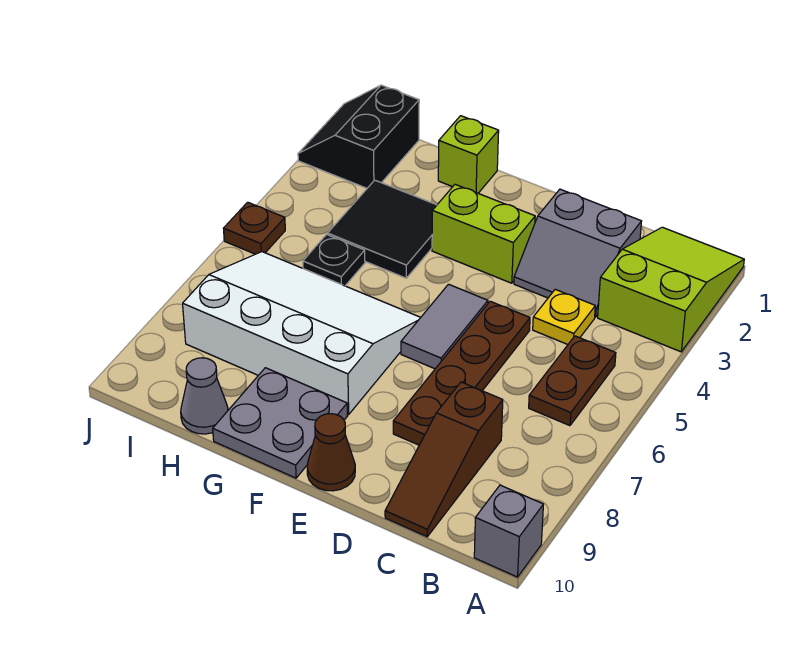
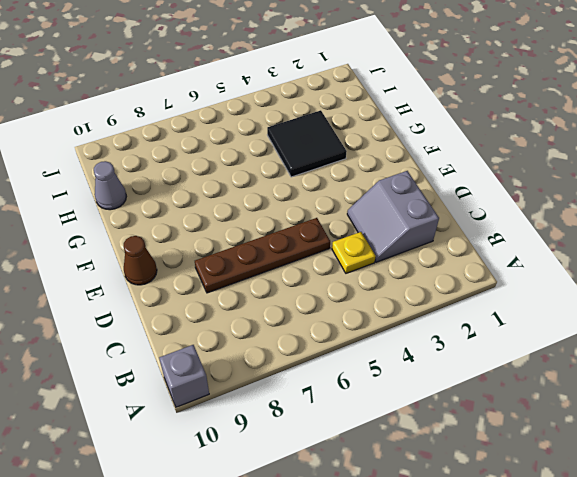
none -> lime 2x3 slope [598,227,744,352]
none -> brown 1x2 plate [529,336,616,426]
none -> brown 1x3 slope [385,382,503,537]

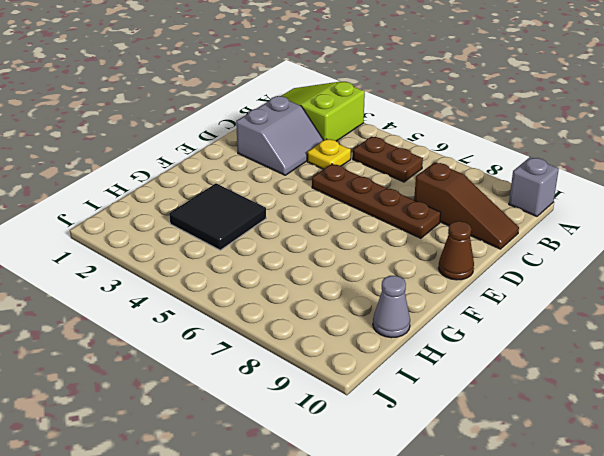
none -> lime 1x2 brick [432,184,535,283]
none -> grey 1x2 tile [401,284,488,369]
none -> white 3x4 slope [183,252,421,414]

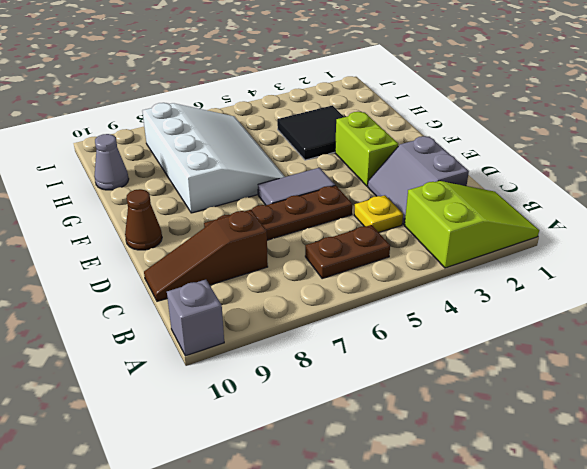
none -> grey 2x2 plate [213,368,347,478]
none -> lime 1x1 brick [438,116,499,193]
none -> black 1x1 plate [303,235,365,286]

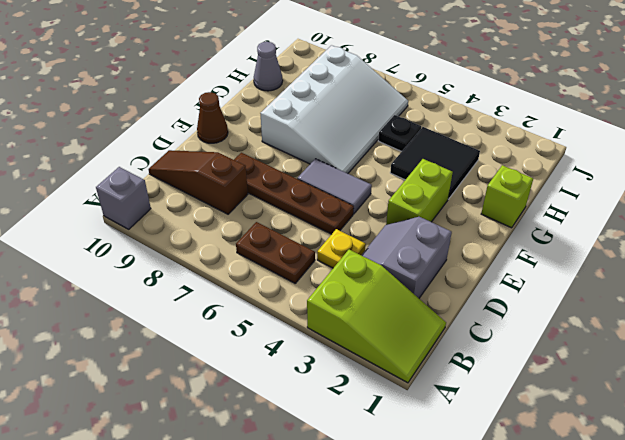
none -> grey 2x2 plate [213,368,347,478]
none -> black 2x2 slope [298,85,419,188]
none -> brown 1x1 plate [224,202,285,254]

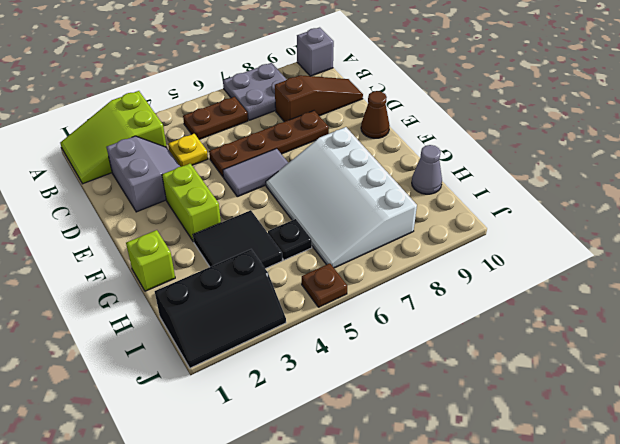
grey 2x2 plate [223,63,287,120] -> grey 2x2 plate moved to [213,368,347,478]
black 2x3 slope [155,249,286,368] -> black 2x2 slope [298,85,419,188]

